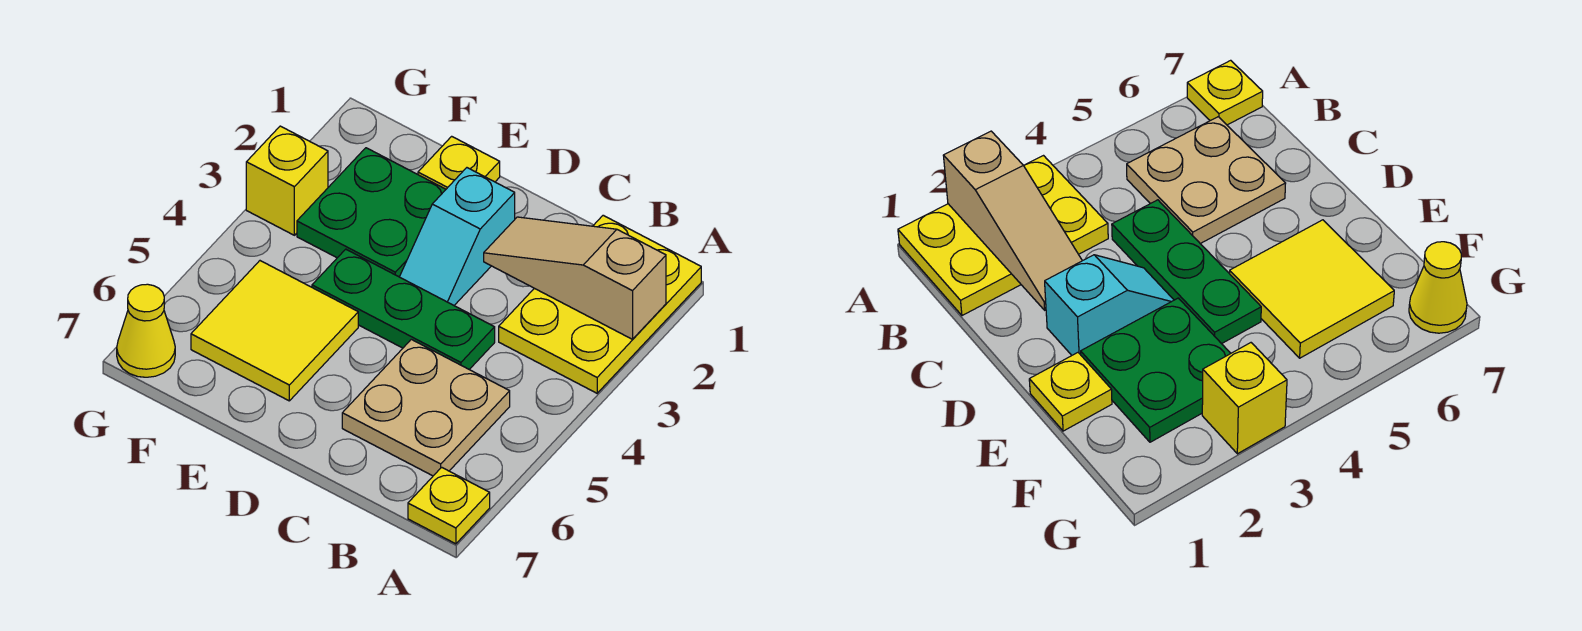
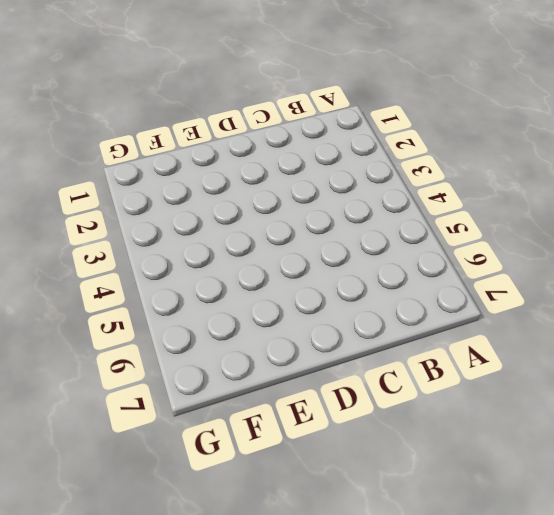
none -> yellow 2x3 plate [499,215,701,393]
none -> yellow 1x1 plate [408,467,490,544]

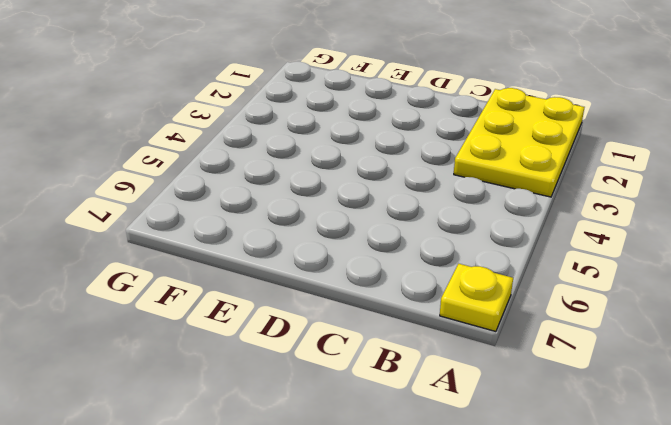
none -> tan 2x2 plate [342,339,510,476]
none -> green 1x3 plate [312,249,495,369]

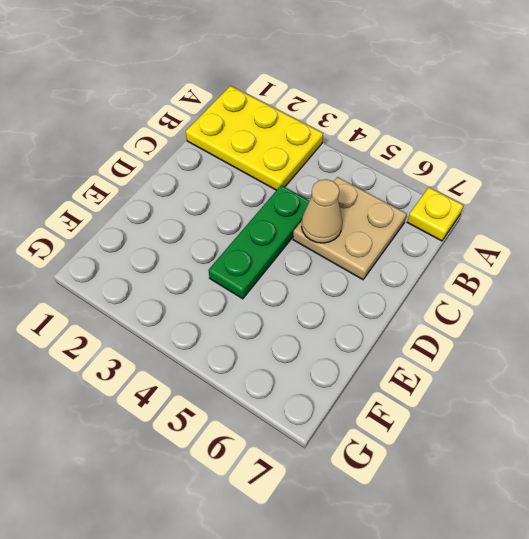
tan 1x1 cone [301,179,342,243] -> none
none -> cyan 1x2 slope [400,168,515,305]
none -> yellow 1x1 plate [418,136,500,189]

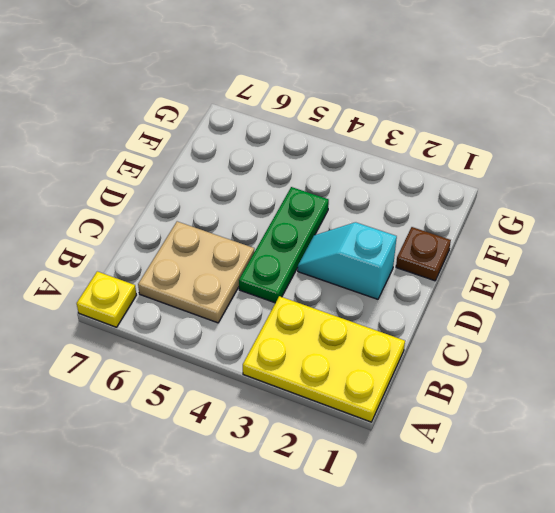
brown 1x1 plate [396,227,451,281] -> yellow 1x1 plate [418,136,500,189]
none -> green 2x2 plate [297,148,446,277]
none -> yellow 2x2 tile [191,261,358,401]

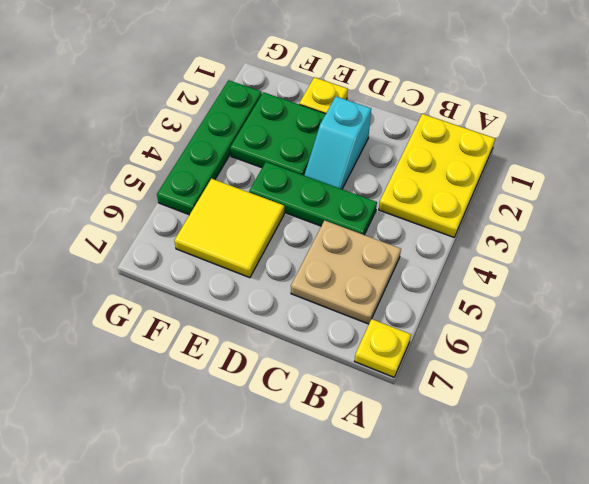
green 1x4 plate [157,80,262,215] -> yellow 1x1 brick [246,126,328,235]
none -> yellow 1x1 cone [117,284,175,377]
none -> tan 1x3 slope [484,217,666,339]

